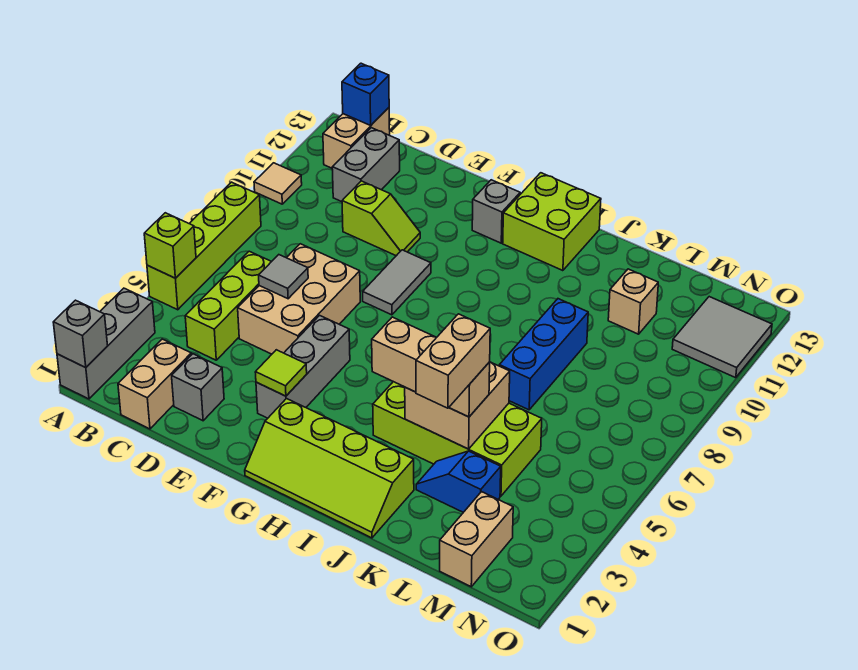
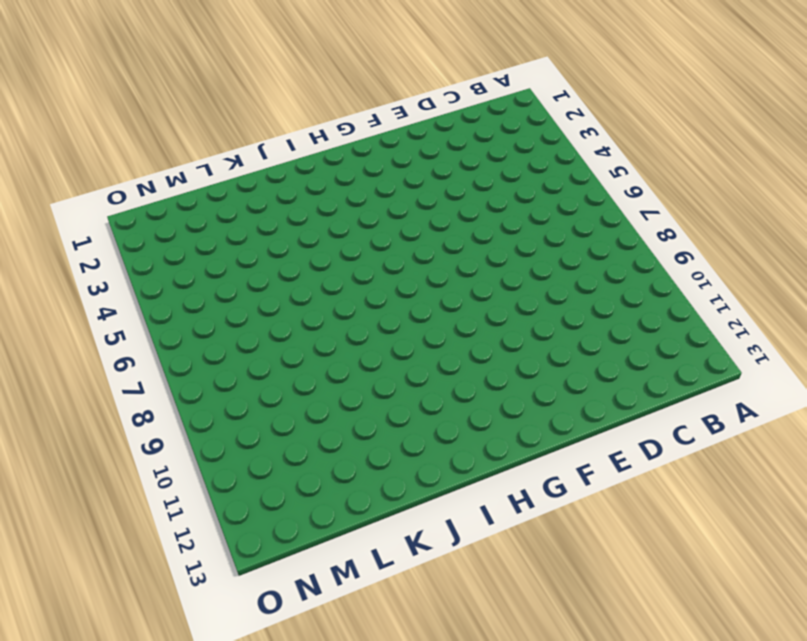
none -> grey 1x3 brick [57,288,155,399]
none -> lime 1x4 brick [147,182,261,310]
none -> tan 1x1 tile [254,163,302,204]

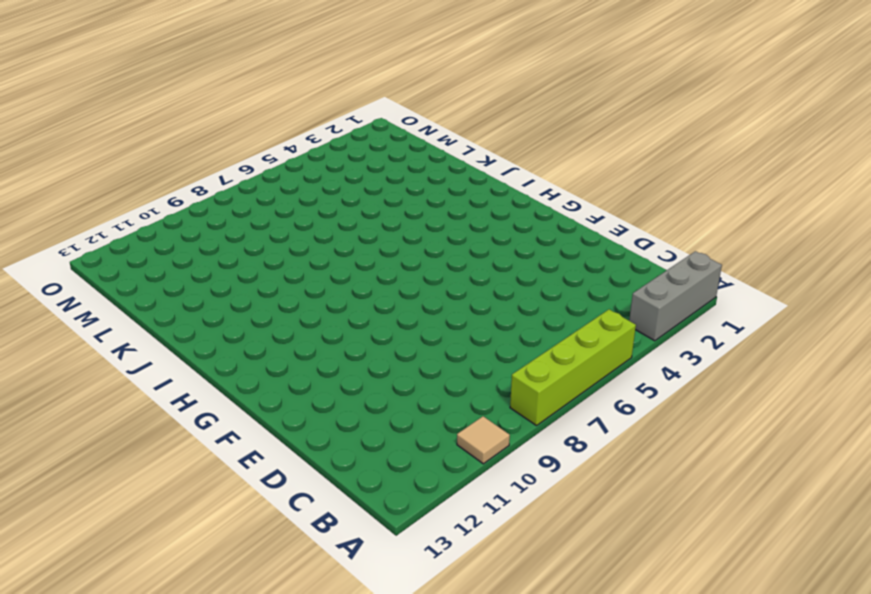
none -> tan 1x2 brick [323,108,390,168]
none -> tan 1x2 brick [118,339,191,429]
none -> lime 1x3 brick [185,251,272,360]

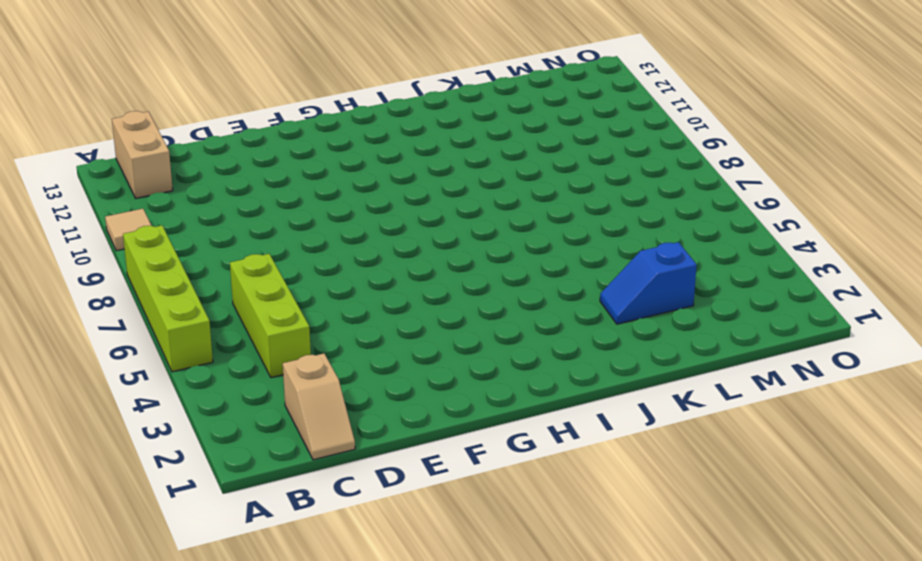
tan 1x2 slope [283,354,355,460] -> tan 1x2 brick [118,339,191,429]
none -> grey 1x3 brick [57,288,155,399]
none -> grey 1x2 brick [332,128,400,202]
none -> grey 1x1 brick [172,354,224,421]

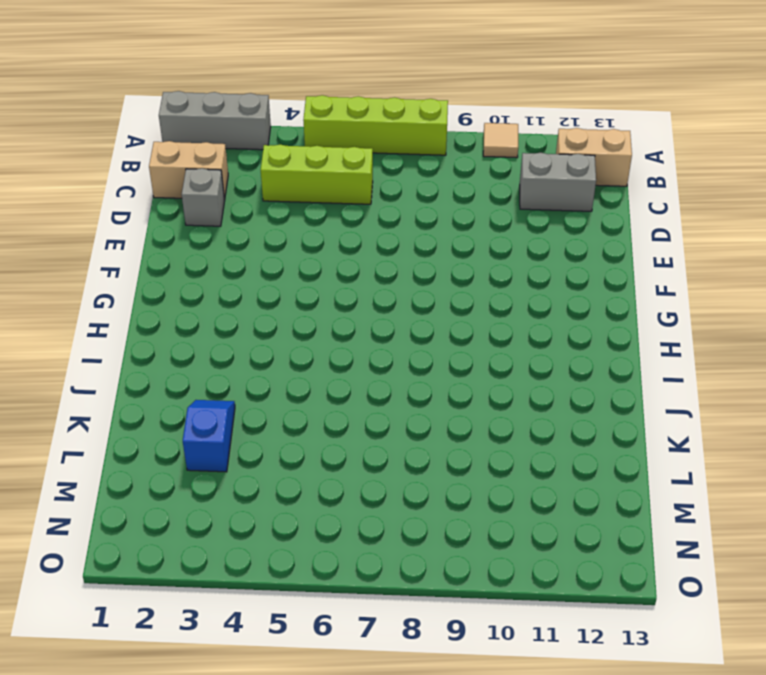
none -> tan 2x3 brick [238,244,360,354]
none -> lime 1x2 slope [342,181,420,256]
none -> grey 1x3 brick [256,315,350,418]

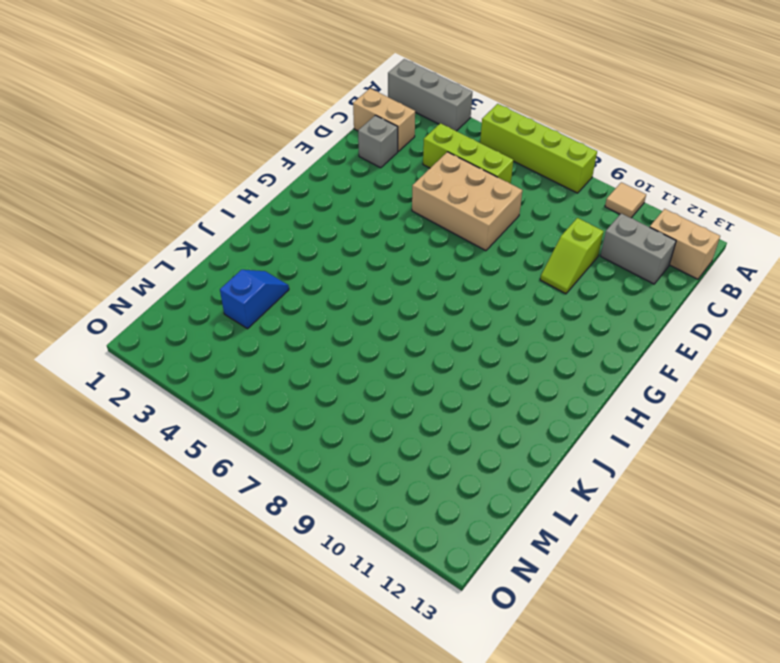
none -> grey 1x3 brick [256,315,350,418]
none -> grey 1x2 tile [363,250,431,315]
none -> lime 2x4 slope [245,399,414,538]

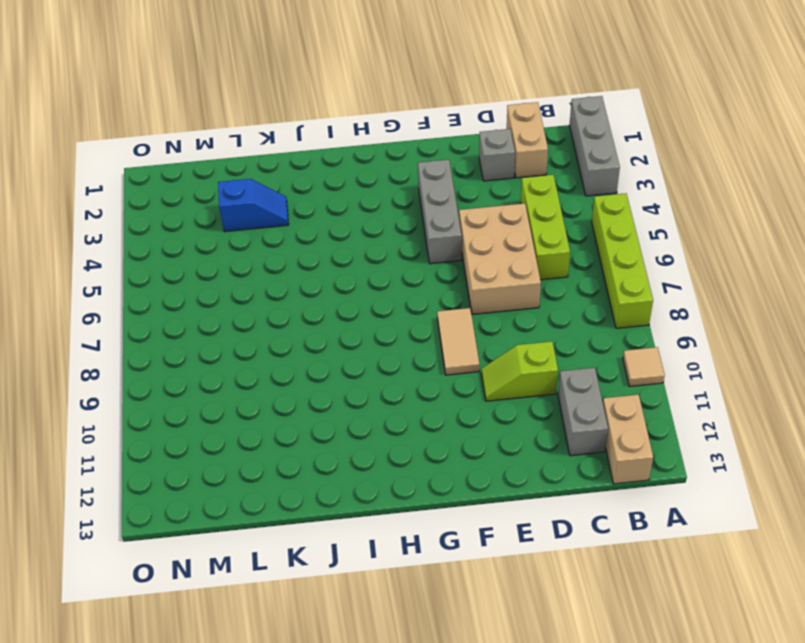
tan 1x2 tile [437,308,479,375] -> grey 1x2 tile [363,250,431,315]
none -> lime 2x4 slope [245,399,414,538]
none -> grey 1x1 brick [472,180,520,243]
none -> lime 2x2 brick [503,173,601,271]

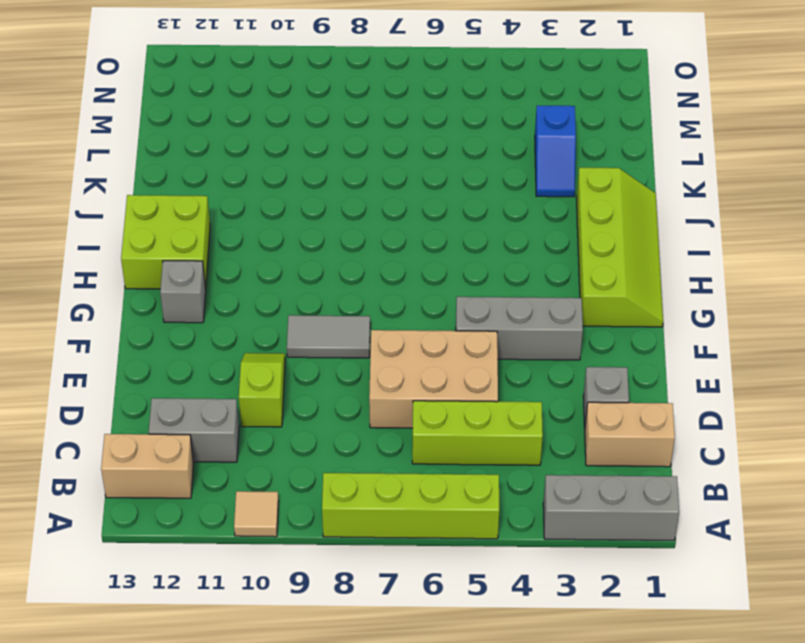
none -> lime 2x4 brick [373,382,542,496]
none -> blue 1x3 brick [499,299,588,410]
none -> tan 1x1 brick [608,269,658,334]

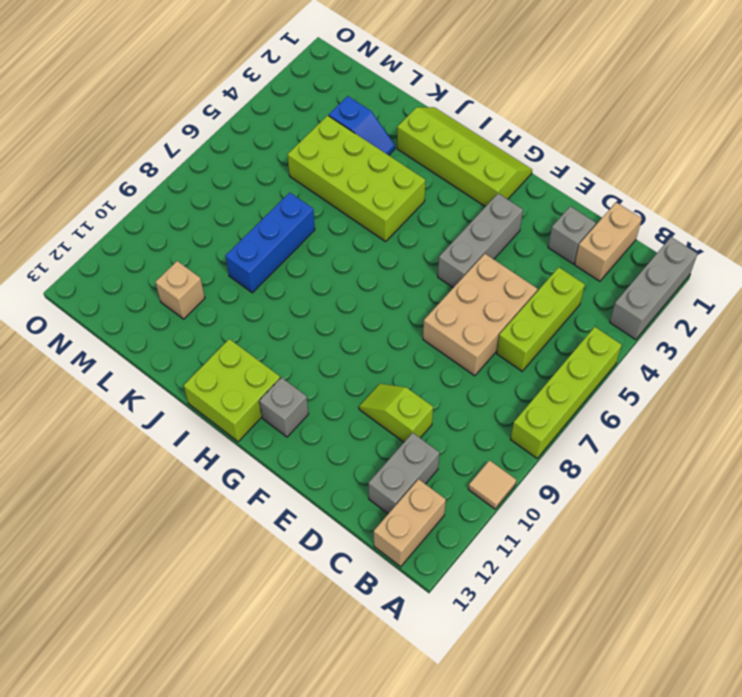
none -> grey 1x2 tile [363,250,431,315]
none -> tan 1x2 brick [440,492,513,587]
none -> grey 2x2 tile [672,297,772,378]

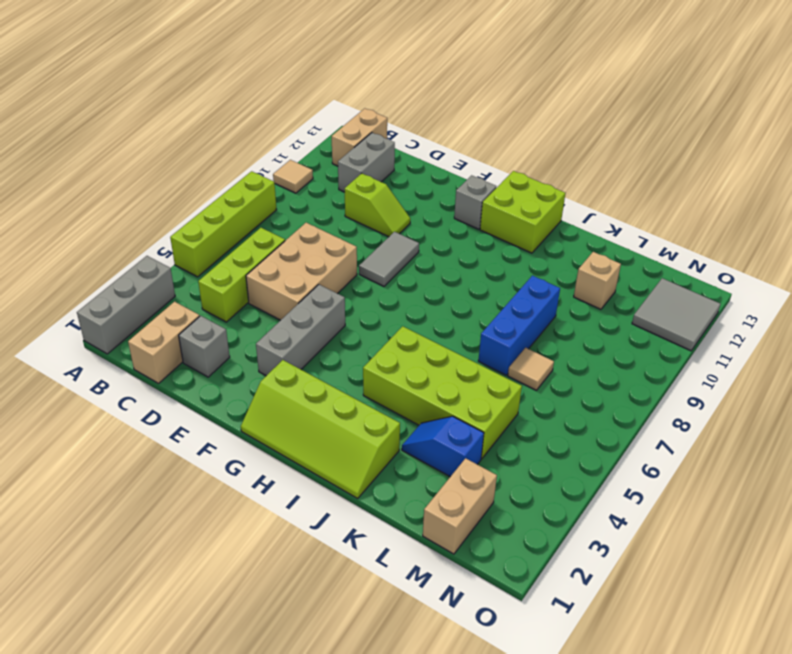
tan 1x1 tile [508,348,554,390] -> none
none -> grey 1x1 brick [53,300,108,367]
none -> lime 1x1 brick [144,213,196,278]
none -> blue 1x1 brick [342,63,389,125]

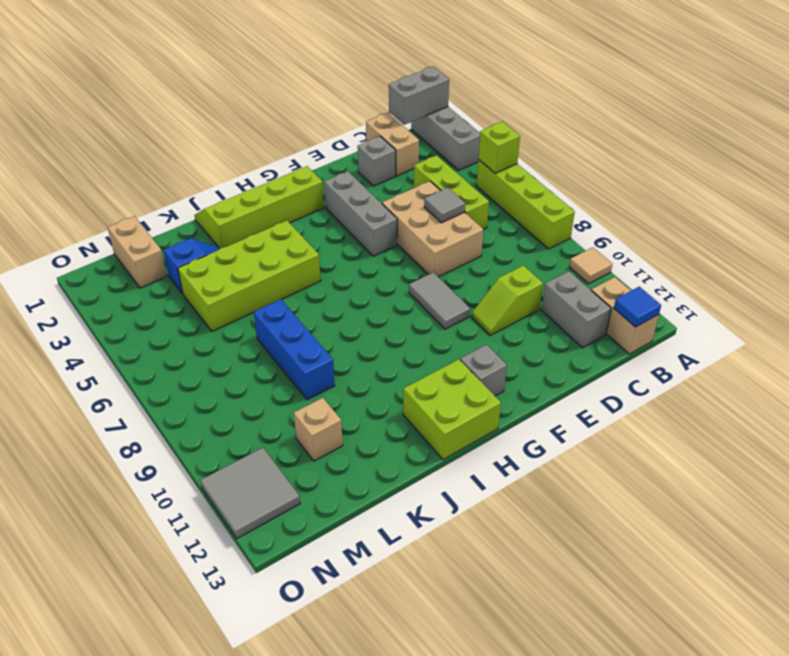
grey 1x2 brick [389,66,449,125] -> grey 1x1 brick [53,300,108,367]
blue 1x1 tile [614,287,661,327] -> blue 1x1 brick [342,63,389,125]
none -> lime 1x1 tile [255,350,307,396]
none -> tan 2x2 brick [405,362,510,449]
none -> tan 1x3 brick [372,317,490,417]

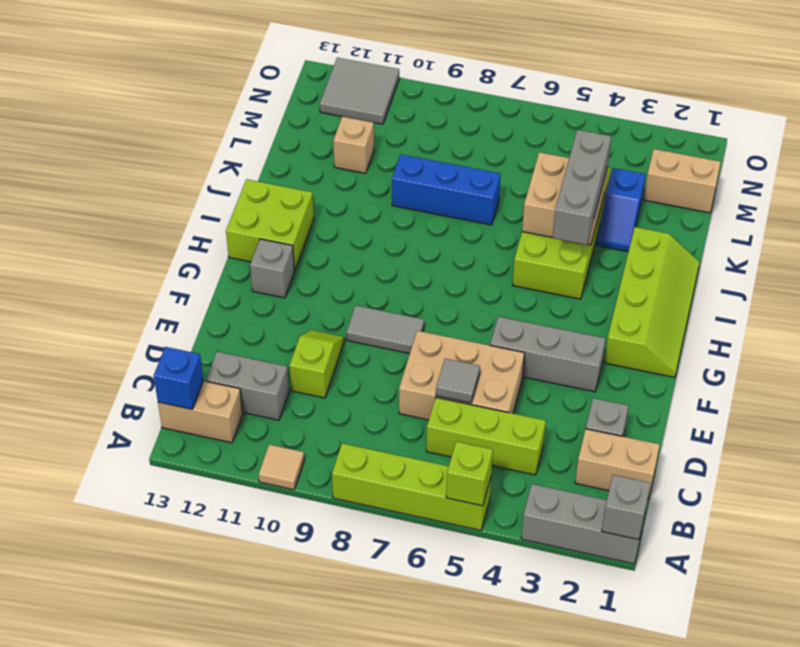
grey 1x3 brick [553,130,611,245] -> tan 1x3 brick [372,317,490,417]
none -> lime 1x1 tile [255,350,307,396]
none -> tan 1x2 brick [416,314,490,408]

